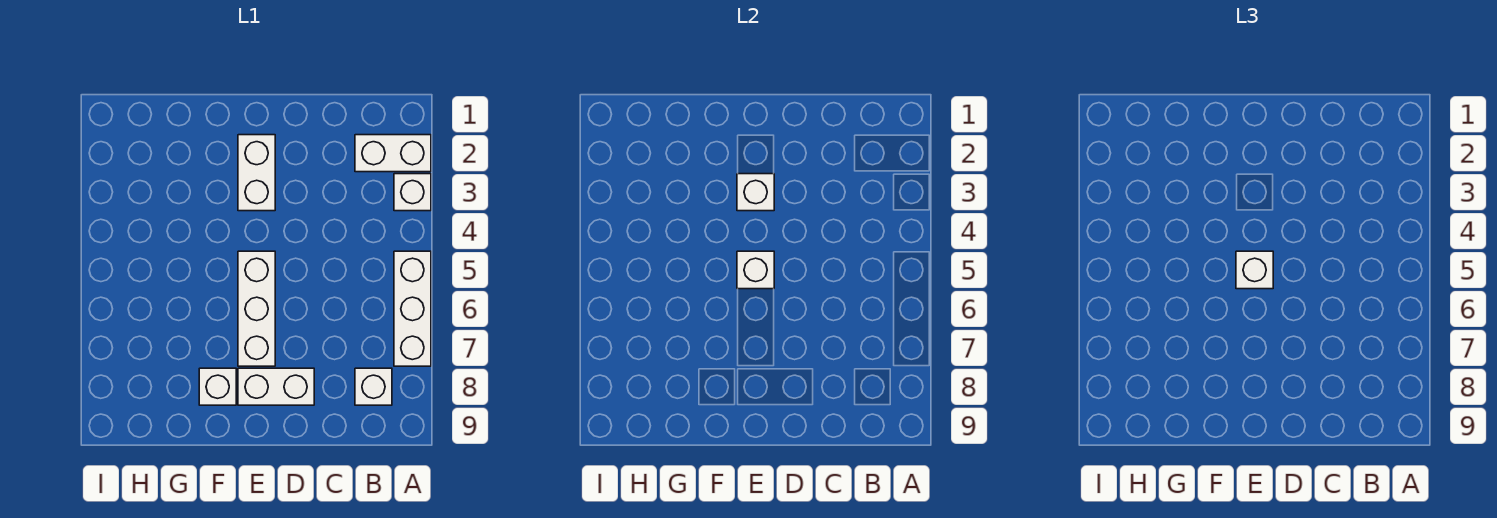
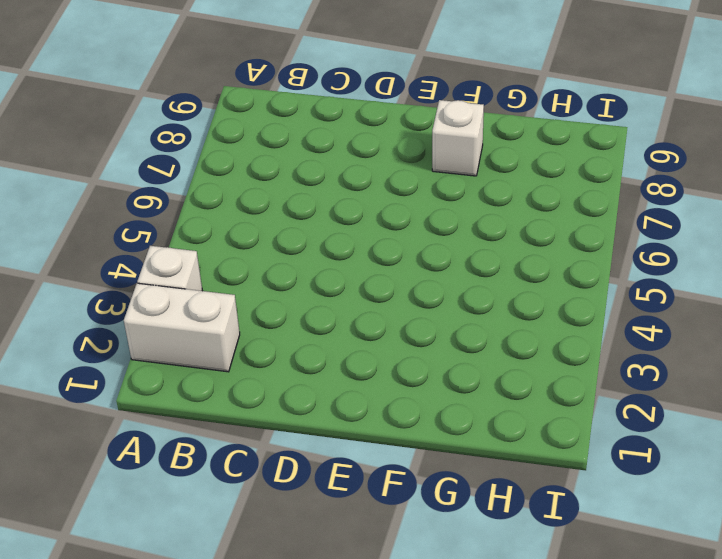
none -> white 1x3 brick [394,251,431,366]
none -> white 1x1 brick [355,368,392,405]

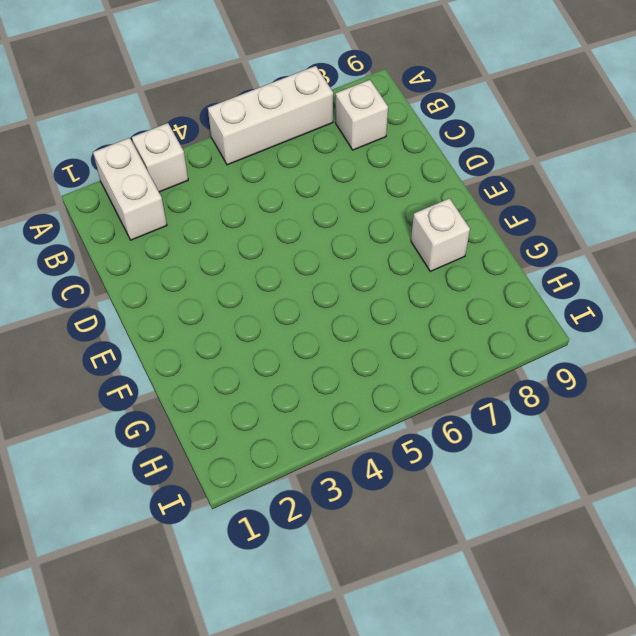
none -> white 1x2 brick [238,368,314,405]
none -> white 1x2 brick [238,135,275,211]

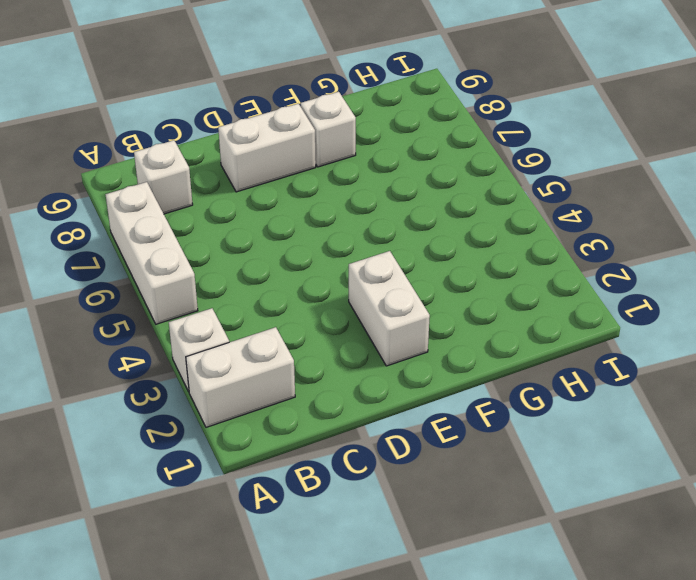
none -> white 1x3 brick [238,251,275,366]
none -> white 1x1 brick [737,174,774,211]

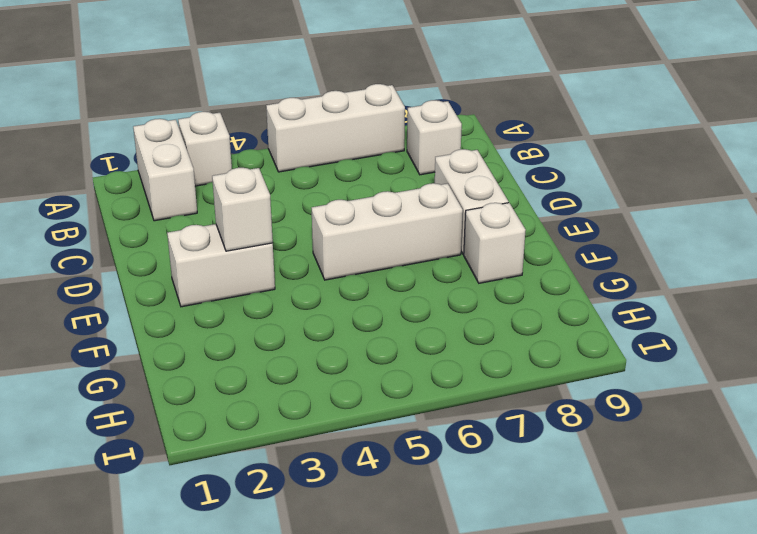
none -> white 1x1 brick [737,251,774,289]
none -> white 1x1 brick [1236,251,1273,289]

